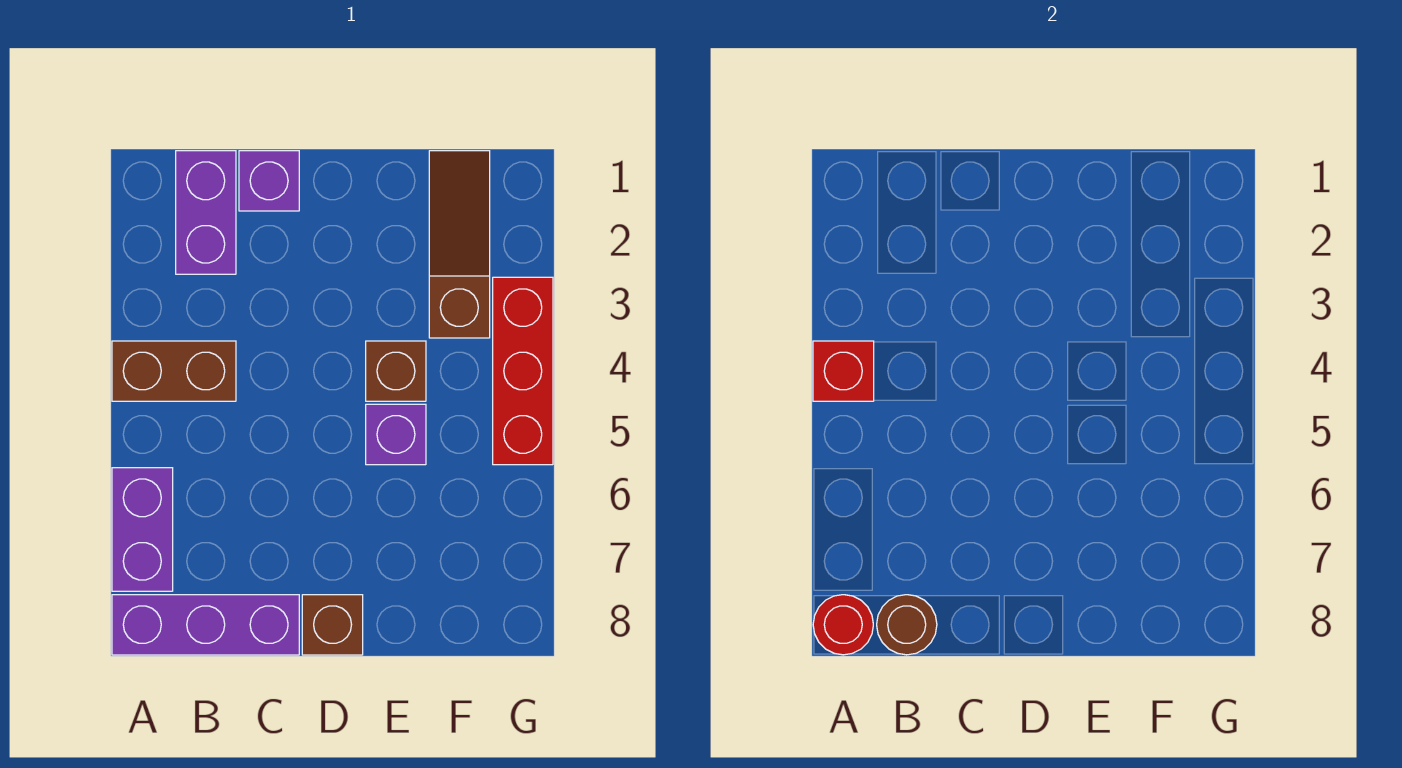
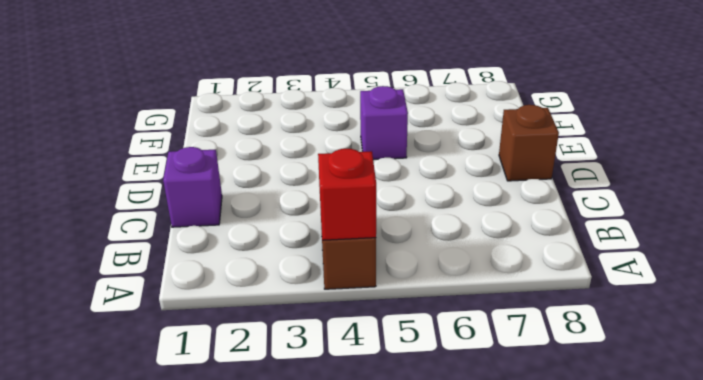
none -> purple 1x2 brick [112,468,173,591]
none -> purple 1x3 brick [112,595,299,655]
none -> purple 1x2 brick [176,151,236,274]

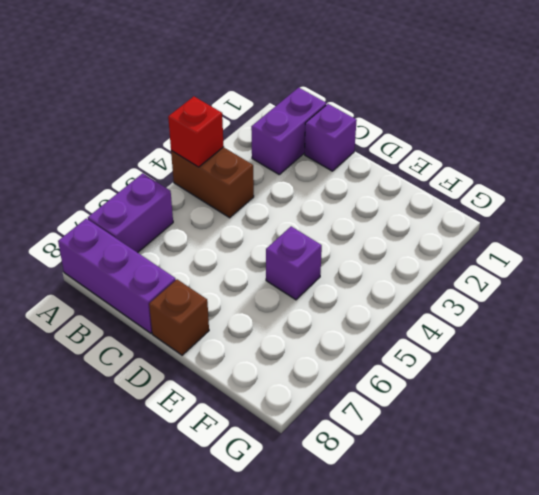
none -> brown 1x1 brick [366,341,426,401]
none -> brown 1x3 slope [429,151,490,338]
none -> red 1x3 brick [493,277,553,465]

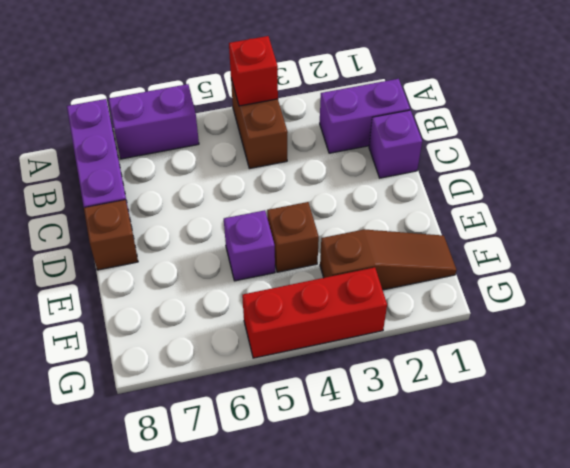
none -> red 1x1 round brick [813,595,873,655]
none -> brown 1x1 round brick [877,595,937,655]

